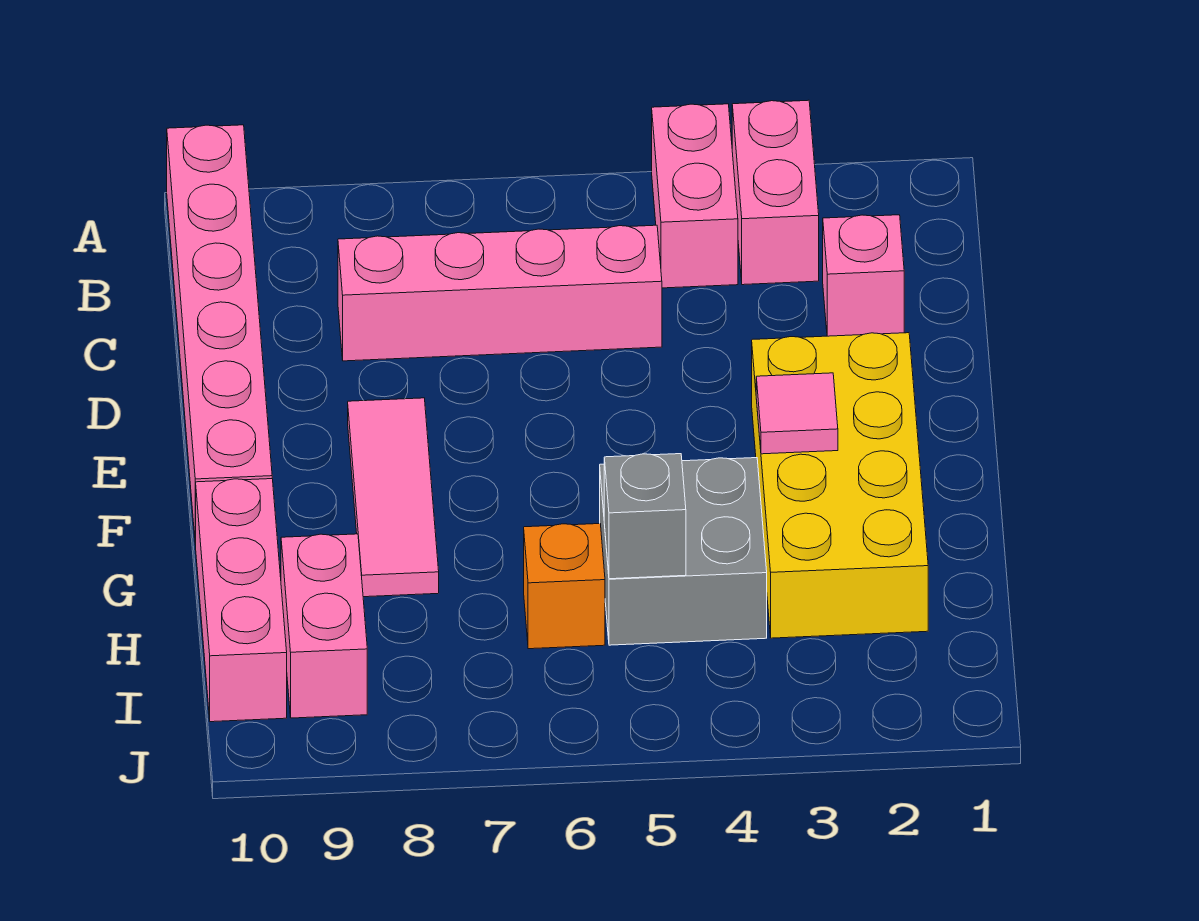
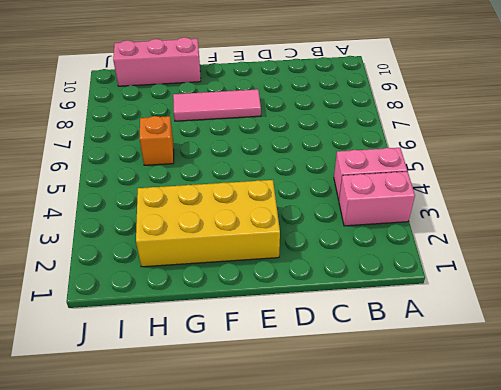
none -> pink 1x6 brick [167,125,272,545]
none -> pink 1x1 brick [823,215,904,336]
none -> pink 1x4 brick [338,225,662,361]

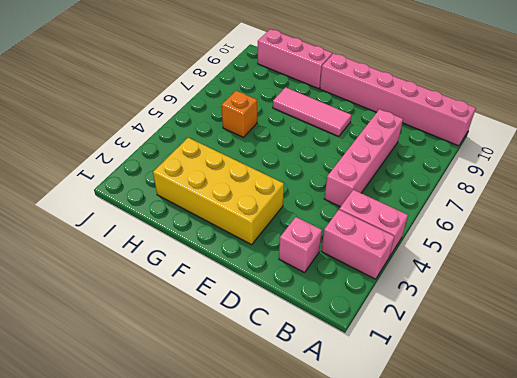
none -> grey 2x2 brick [600,458,767,645]
none -> pink 1x2 brick [281,534,367,718]
none -> pink 1x1 tile [756,373,838,454]

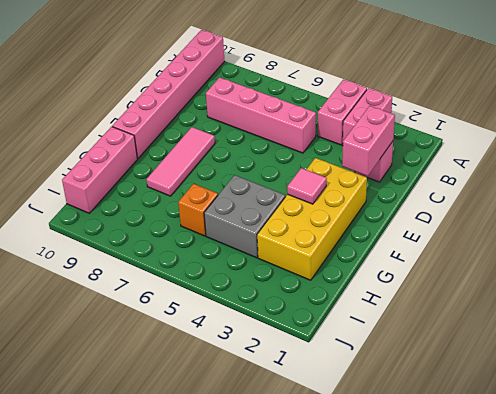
pink 1x2 brick [342,106,395,176] -> pink 1x2 brick moved to [281,534,367,718]
none -> grey 1x1 brick [604,454,686,579]

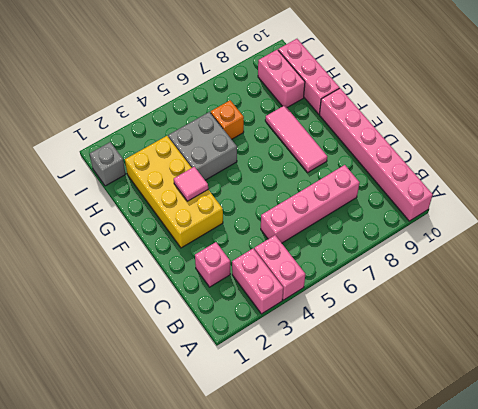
grey 1x1 brick [90,142,126,186] -> grey 1x1 brick moved to [604,454,686,579]

